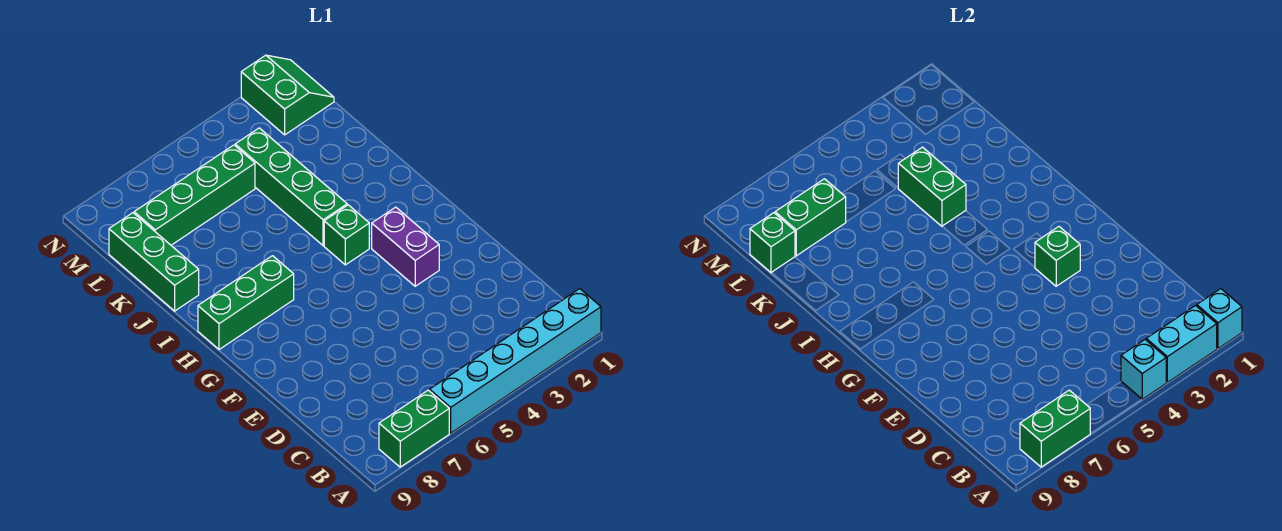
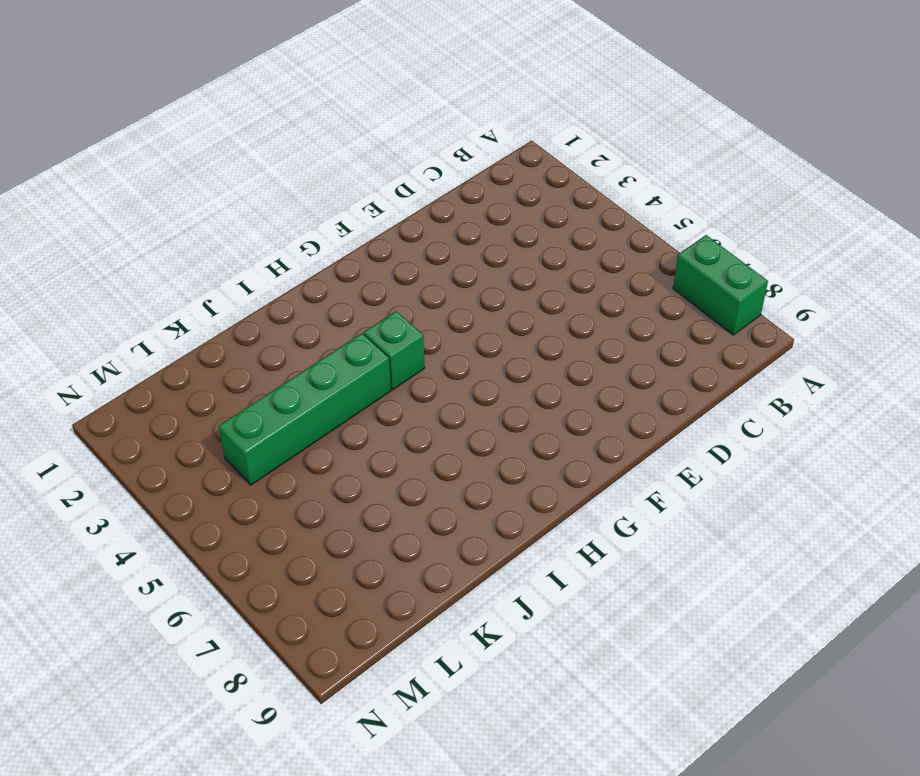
none -> cyan 1x6 brick [430,289,601,433]
none -> purple 1x2 brick [372,207,439,286]
none -> green 1x3 brick [198,256,294,350]

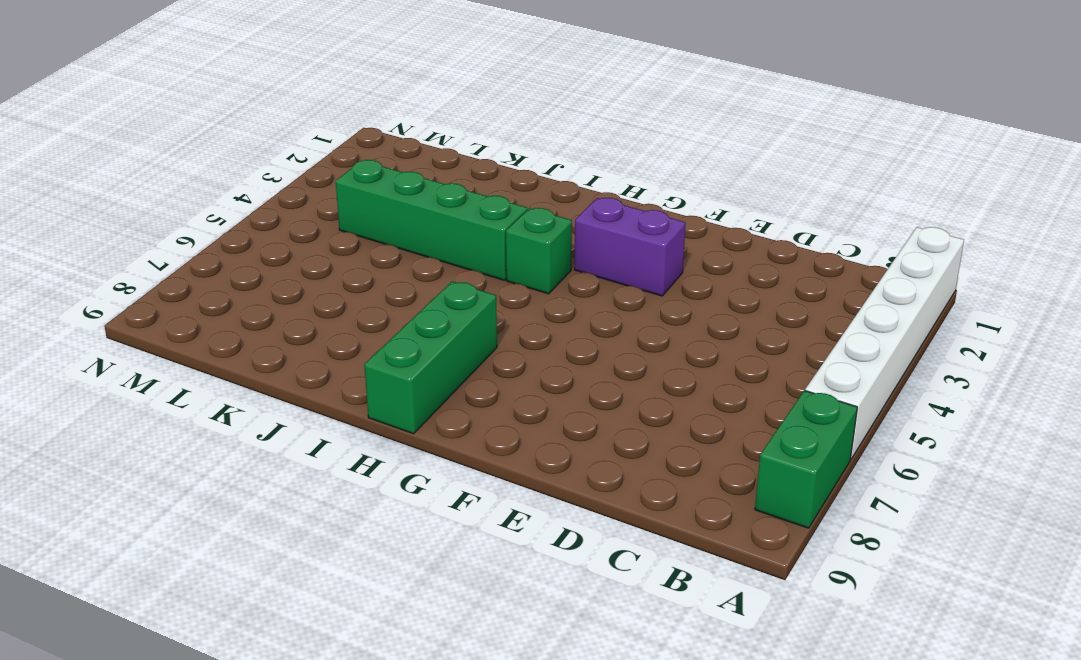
white 1x6 brick [805,227,964,460] -> cyan 1x6 brick [430,289,601,433]
none -> green 1x3 brick [109,213,199,311]
none -> green 1x4 brick [134,145,255,245]
none -> green 2x2 slope [241,55,334,135]

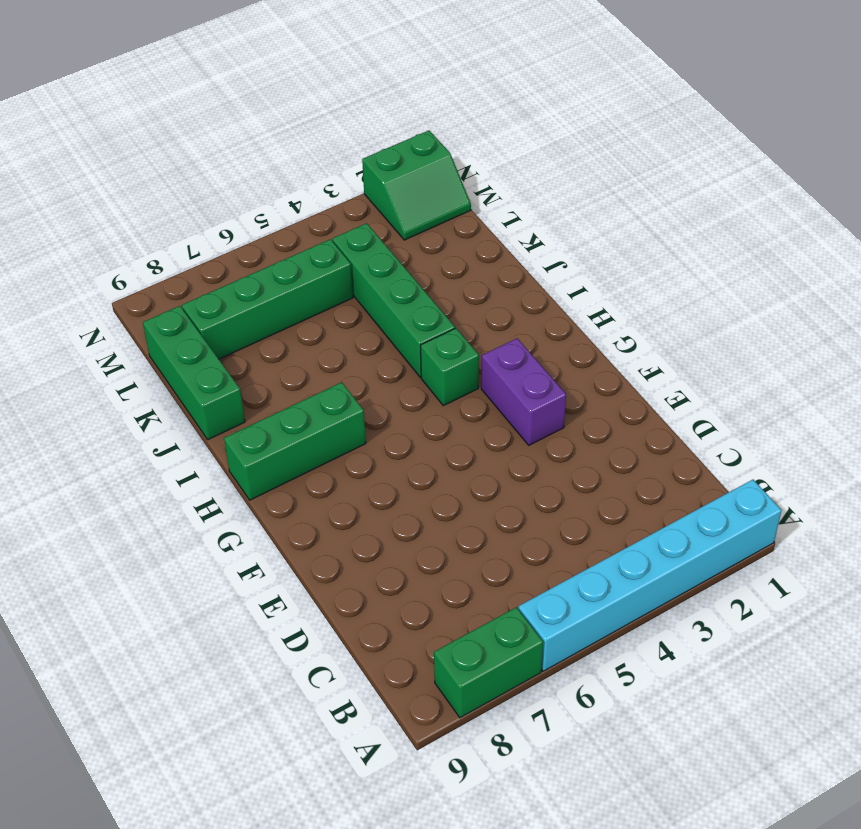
green 2x2 slope [362,130,471,240] -> green 2x2 slope turned to [241,55,334,135]
none -> cyan 1x1 brick [1197,289,1242,349]
none -> cyan 1x2 brick [1146,306,1217,382]
none -> cyan 1x1 brick [1121,340,1166,399]

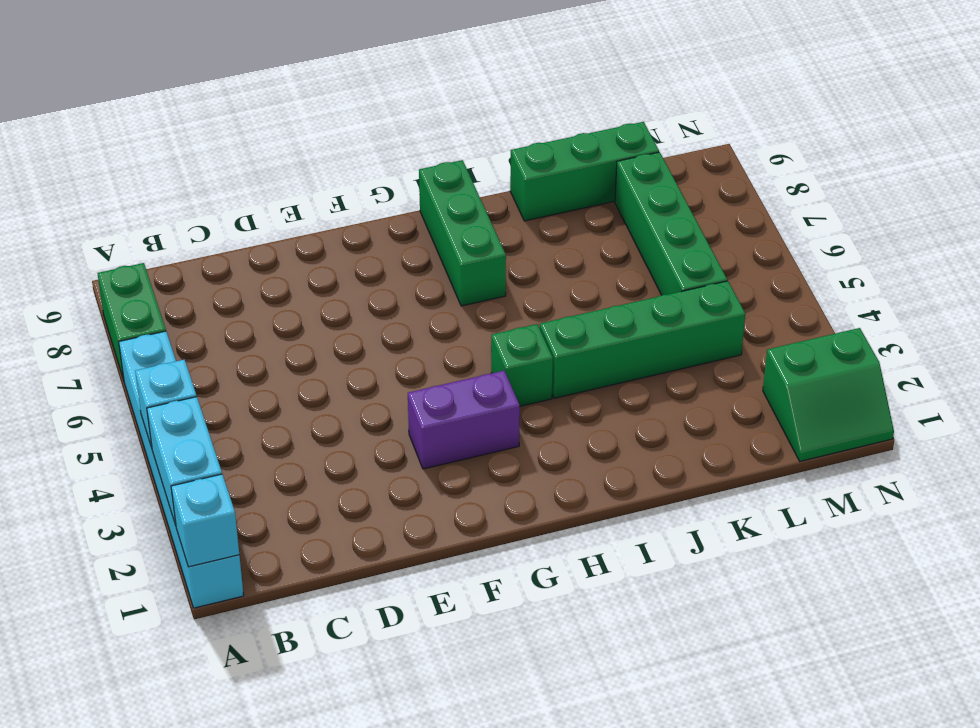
none -> green 1x2 brick [1020,390,1090,467]
none -> green 1x1 brick [1035,227,1080,286]
none -> green 1x2 brick [898,147,966,226]

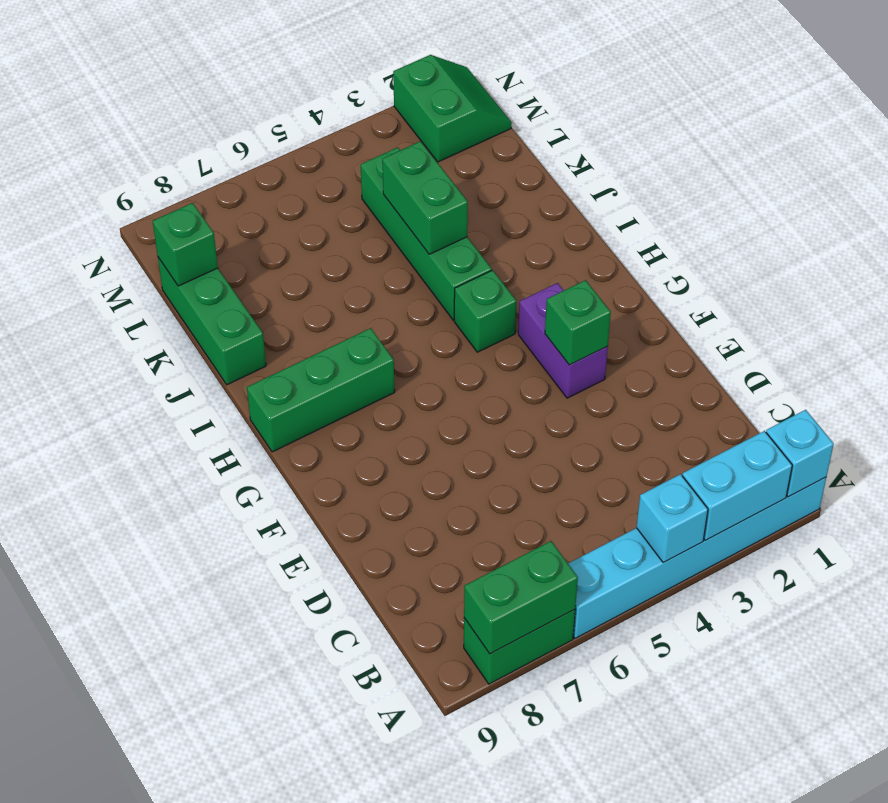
none -> green 1x4 brick [134,145,255,245]
none -> green 1x2 brick [775,179,846,256]

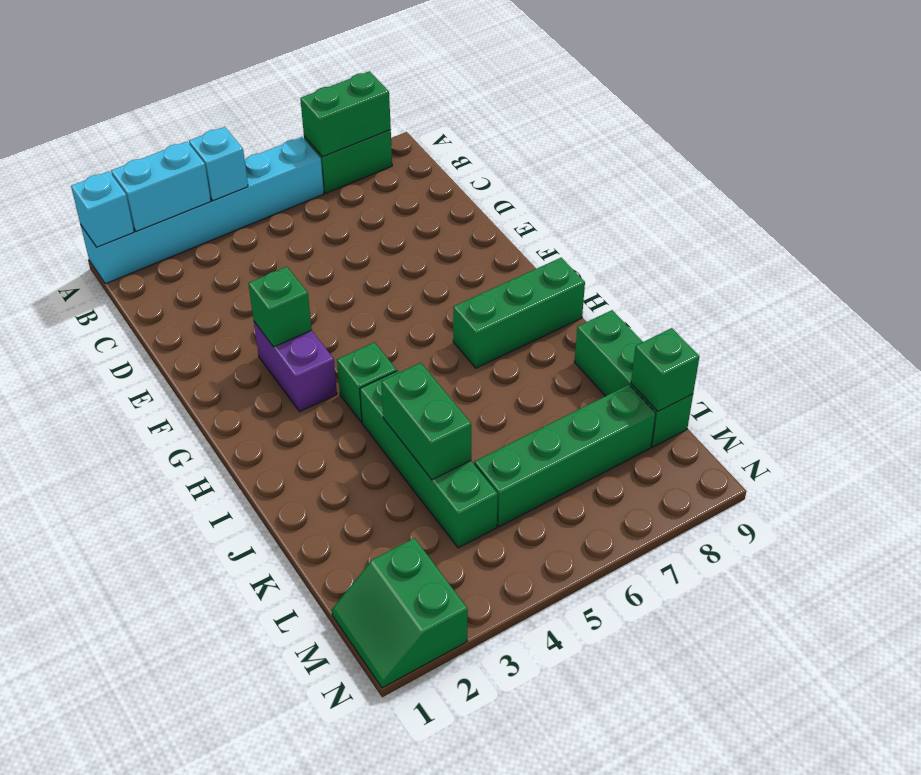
none -> green 1x2 brick [775,179,846,256]

